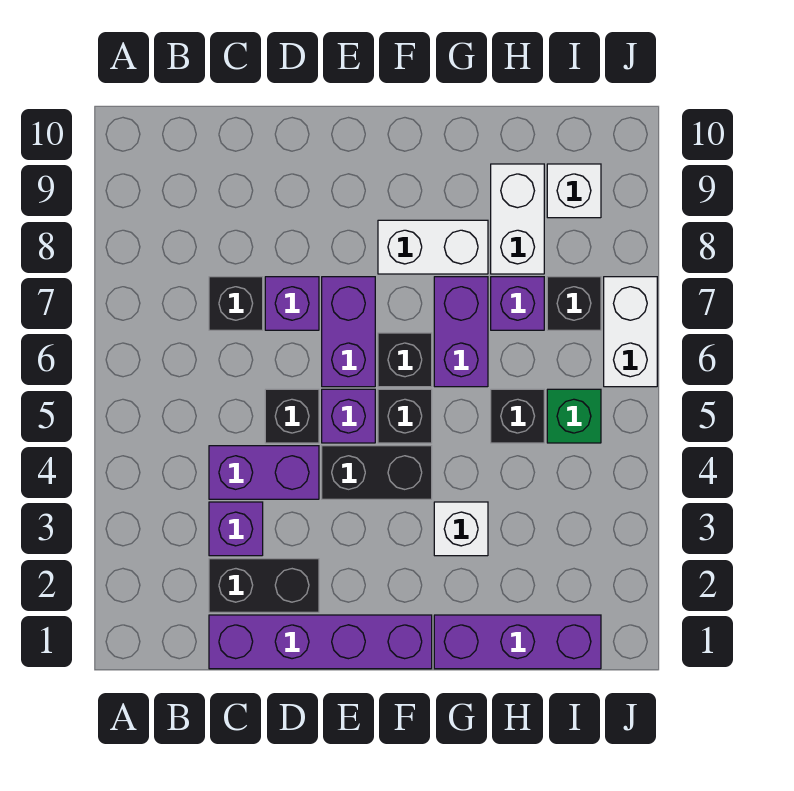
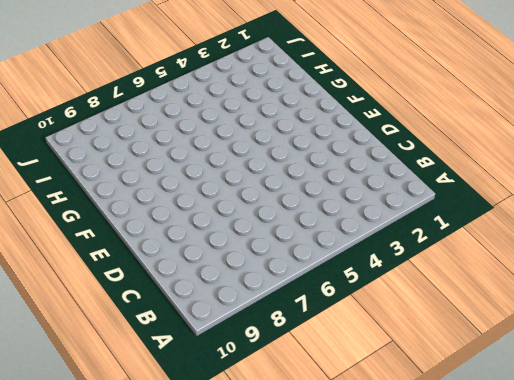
none -> purple 1x4 brick [209,615,432,669]
none -> black 1x2 brick [209,559,319,612]
none -> purple 1x1 brick [209,502,263,556]

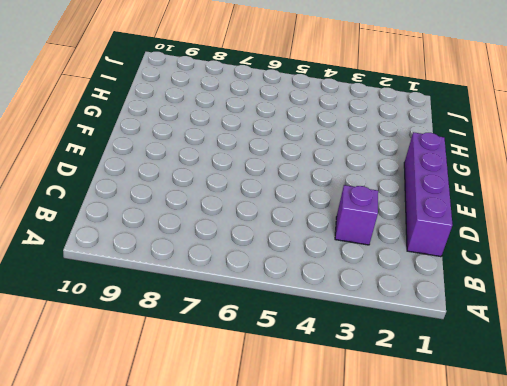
none -> black 1x2 brick [209,559,319,612]
none -> purple 1x2 brick [209,446,319,499]
none -> black 1x1 brick [209,277,263,330]

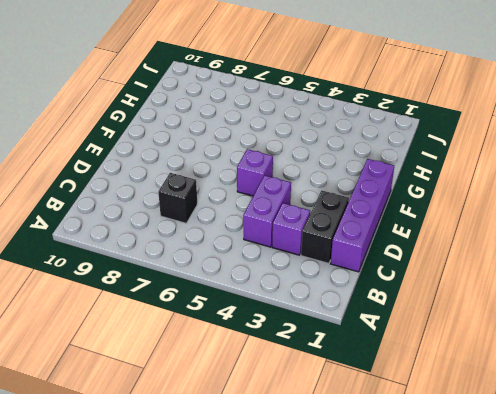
none -> black 1x1 brick [265,389,319,443]
none -> purple 1x1 brick [265,277,319,330]
none -> black 1x2 brick [322,446,432,499]

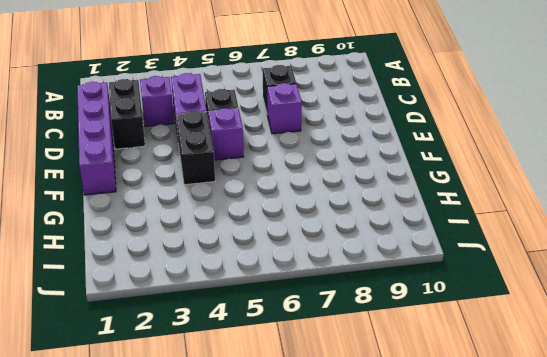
none -> purple 1x2 brick [322,277,375,387]
none -> black 1x1 brick [378,389,432,443]
none -> black 1x1 brick [378,333,432,387]

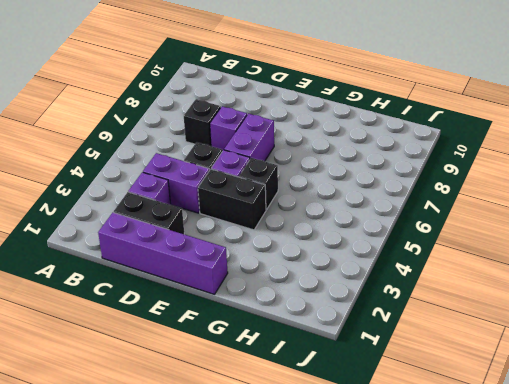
none -> black 1x1 brick [378,333,432,387]
none -> white 1x2 brick [378,220,488,274]
none -> purple 1x3 brick [434,615,601,669]

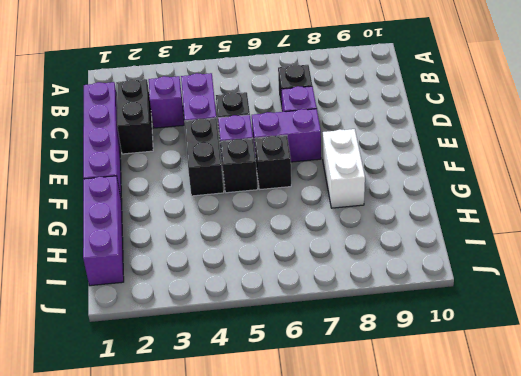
none -> white 1x1 brick [434,502,488,556]
none -> purple 1x2 brick [434,277,488,387]
none -> black 1x1 brick [491,389,544,443]

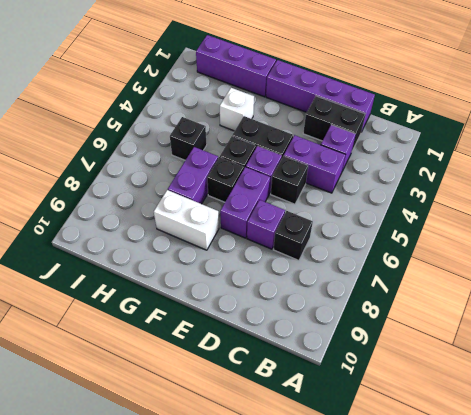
none -> purple 1x1 brick [491,277,544,330]
none -> white 1x2 brick [491,164,544,274]
none -> green 1x1 brick [547,389,601,443]

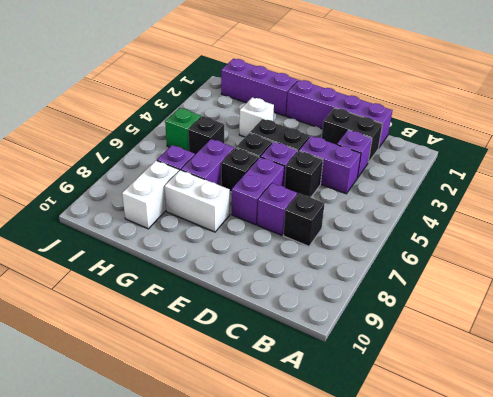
none -> black 1x1 brick [547,277,601,330]
none -> white 1x1 brick [547,164,601,218]
none -> white 1x2 brick [604,277,657,387]

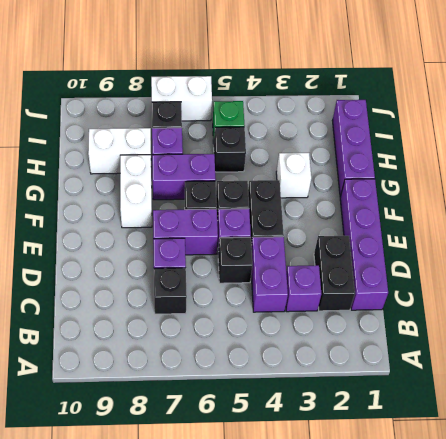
none -> white 1x1 brick [547,164,601,218]

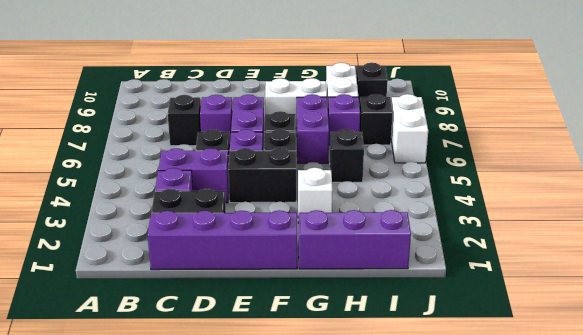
black 1x1 brick [356,63,388,106] -> white 1x1 brick [547,164,601,218]
none -> green 1x1 brick [547,389,601,443]

